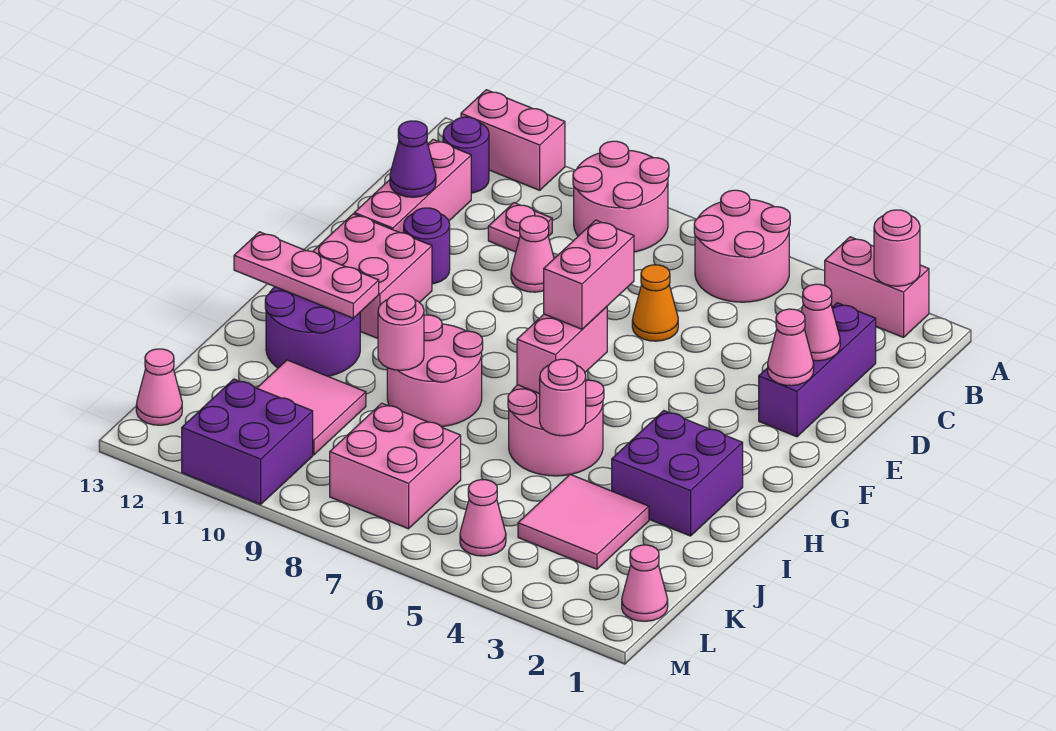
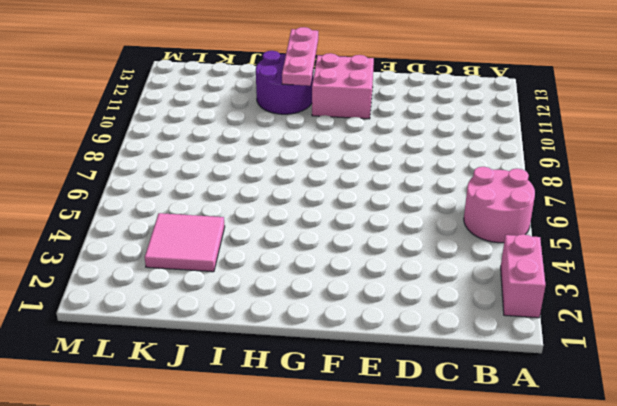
none -> pink 2x2 round brick [573,141,669,252]
none -> pink 1x2 brick [461,90,565,190]
none -> purple 1x1 round brick [443,117,489,193]
none -> purple 1x3 brick [759,303,876,437]

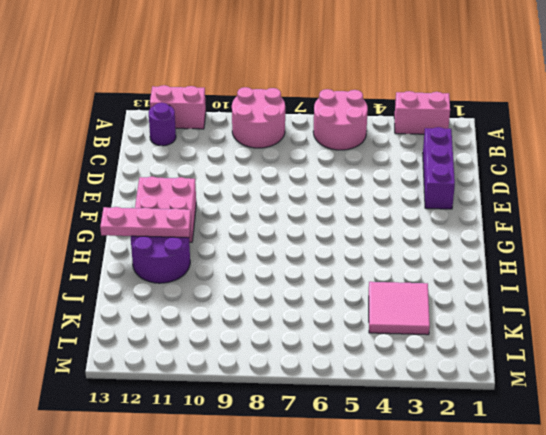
none -> pink 1x1 plate [488,203,552,252]
none -> pink 1x3 brick [354,140,471,233]
none -> orange 1x1 cone [632,265,678,341]
none -> pink 1x1 cone [511,216,554,292]

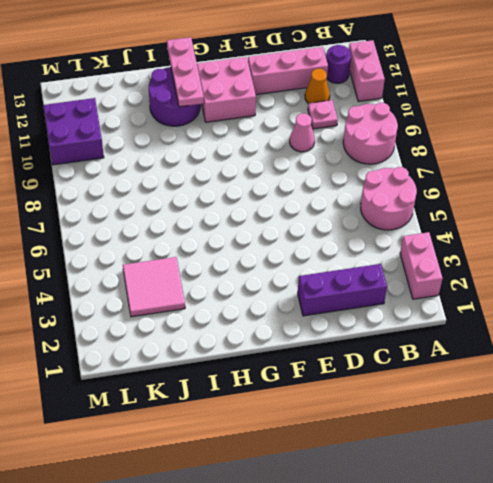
orange 1x1 cone [305,69,330,103] -> orange 1x1 cone moved to [632,265,678,341]
none -> purple 1x1 round brick [404,208,450,284]
none -> purple 2x2 brick [612,411,743,536]
none -> pink 2x2 round brick [508,380,604,476]
none -> pink 2x2 round brick [387,315,483,427]

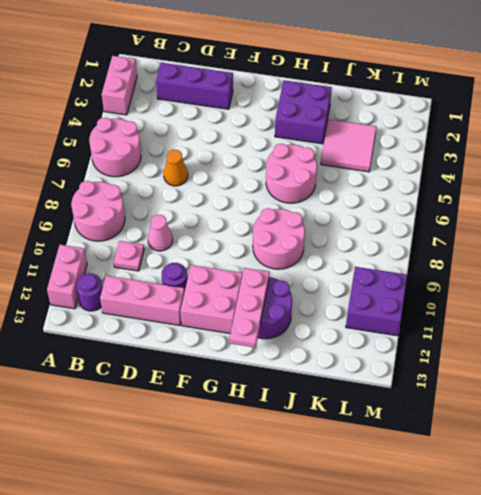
none -> pink 2x2 tile [257,360,366,455]
none -> pink 2x2 brick [330,403,461,529]
none -> pink 1x1 cone [622,545,668,621]
none -> pink 1x1 cone [460,480,506,556]

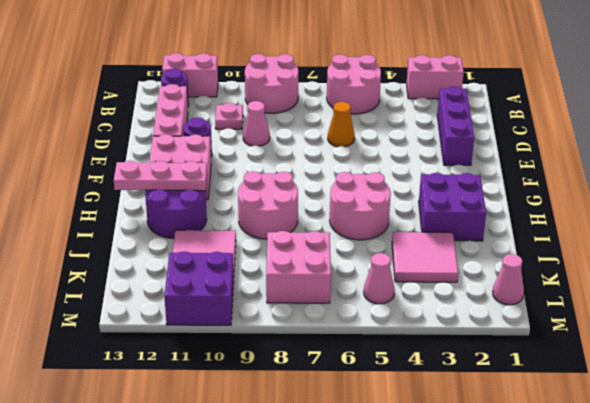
none -> pink 1x1 cone [136,349,182,425]
none -> pink 1x1 round brick [874,210,920,286]
none -> pink 1x1 cone [801,284,840,361]
none -> purple 1x1 cone [390,121,436,197]

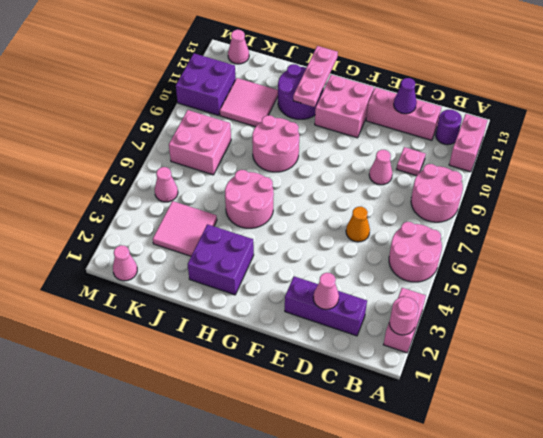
none -> purple 1x1 round brick [404,208,450,284]
none -> pink 1x1 cone [768,309,814,386]
none -> pink 1x2 brick [517,307,607,394]
none -> pink 1x1 round brick [540,359,586,436]

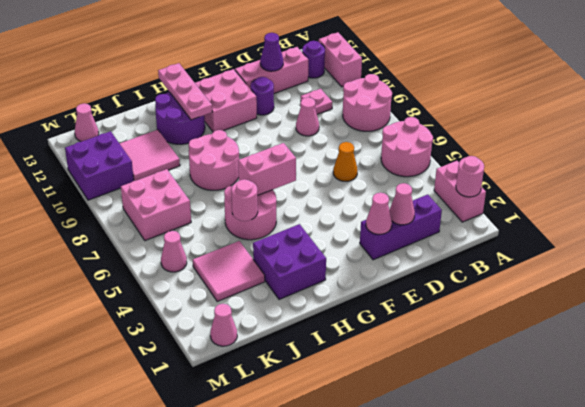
none -> pink 1x1 round brick [378,294,424,370]
none -> pink 1x2 brick [544,220,634,329]

